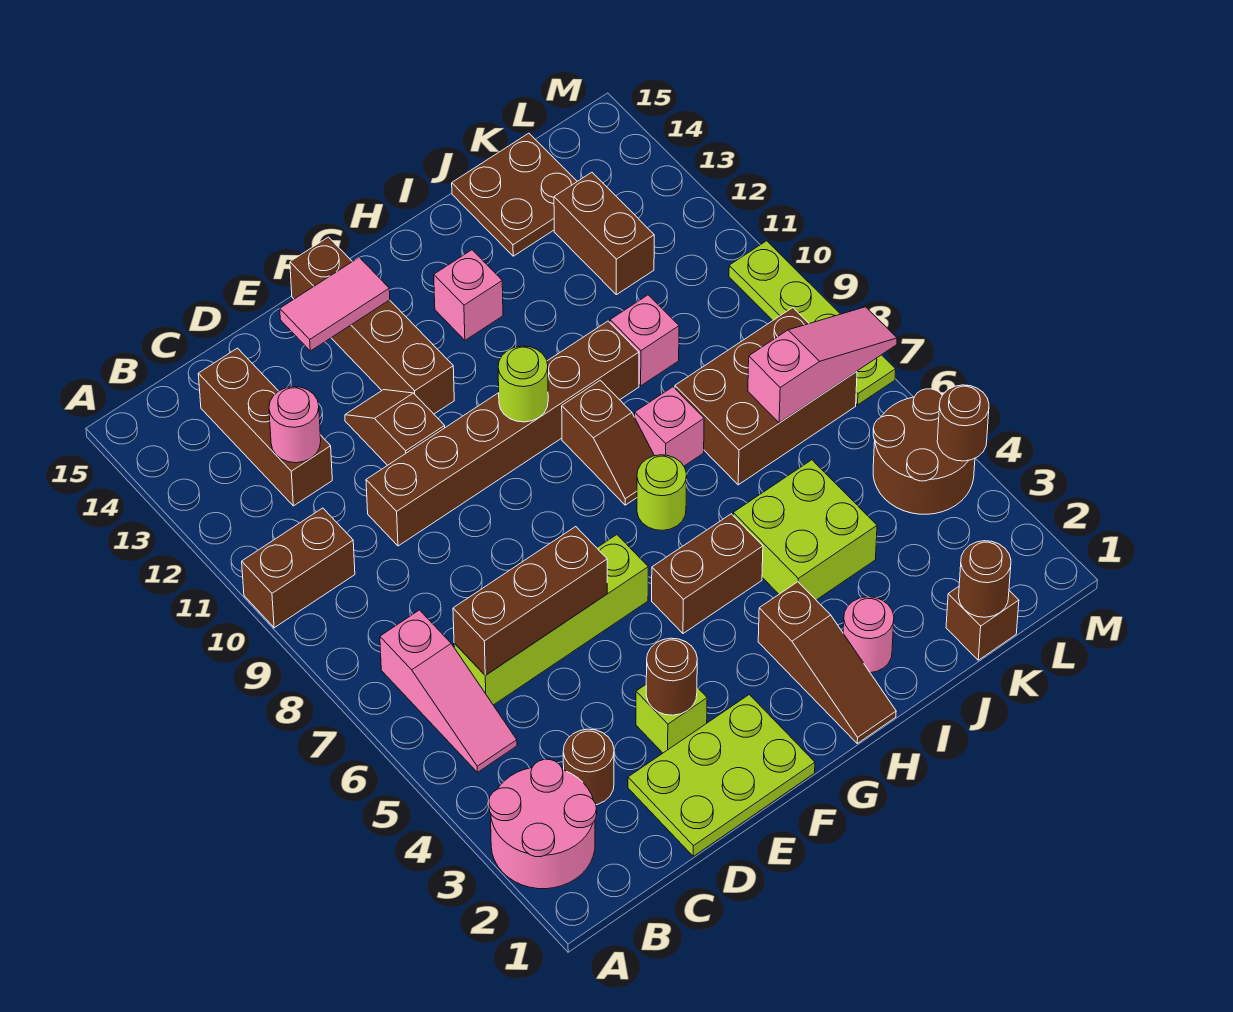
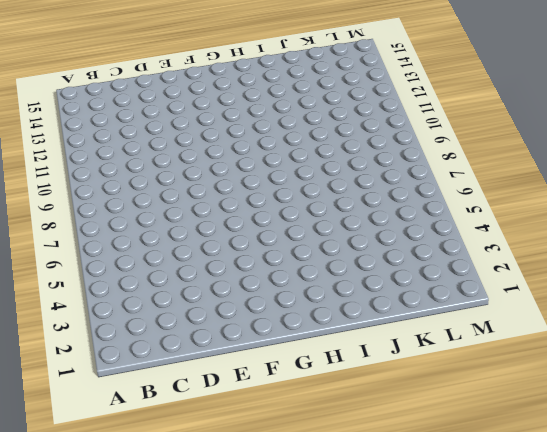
none -> pink 2x2 round brick [489,759,597,889]
none -> brown 1x2 brick [242,508,355,628]
none -> pink 1x3 slope [380,610,517,772]
none -> brown 1x1 round brick [563,729,614,805]

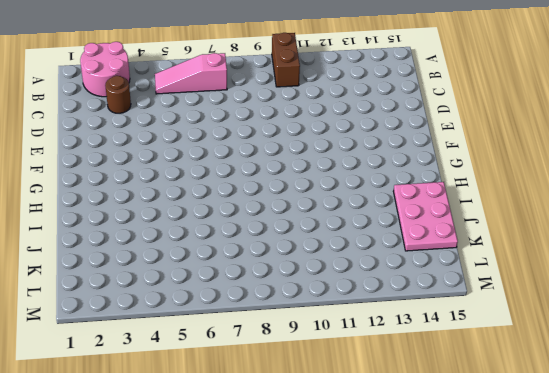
pink 2x3 plate [393,182,458,251] -> brown 2x2 plate [452,133,577,256]
none -> lime 1x4 brick [454,535,648,705]
none -> brown 1x3 brick [198,348,332,506]
none -> lime 2x3 plate [628,695,815,856]
none -> brown 1x6 brick [366,321,639,546]

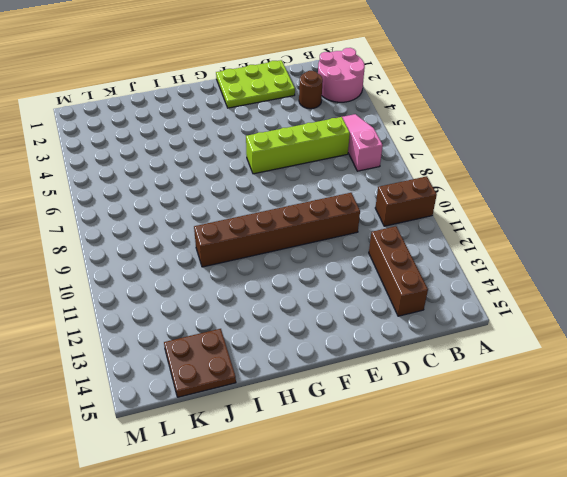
none -> lime 1x1 brick [636,685,707,753]
none -> brown 1x2 slope [345,390,445,465]
none -> brown 1x4 brick [290,237,454,414]
none -> brown 1x2 brick [652,514,763,633]

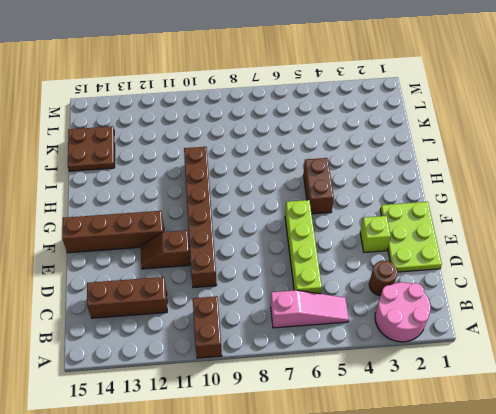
none -> brown 1x3 slope [758,582,896,743]
none -> lime 1x1 round brick [637,455,687,530]
none -> brown 1x2 slope [562,380,654,505]
none -> pink 1x1 brick [434,250,503,340]

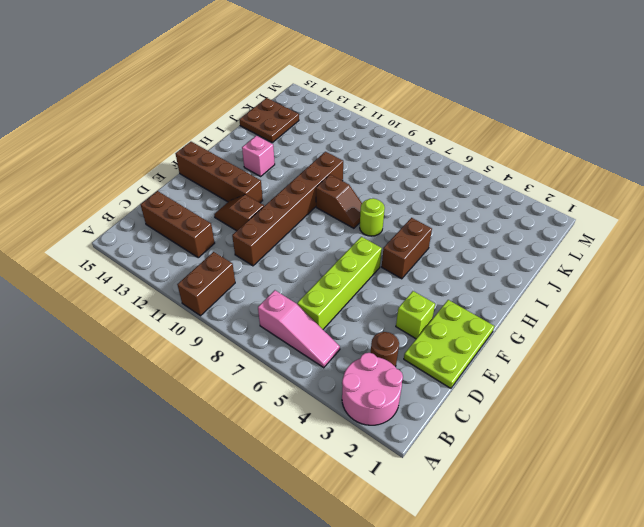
none -> brown 1x3 slope [758,582,896,743]
none -> pink 1x1 round brick [843,597,894,673]
none -> lime 2x2 brick [733,460,877,600]
none -> pink 1x1 brick [635,387,704,466]

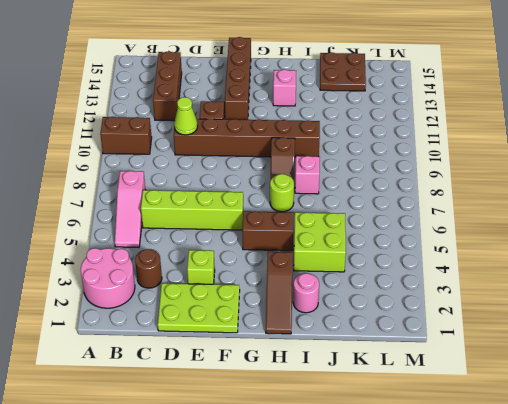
lime 1x1 cone [174,97,198,135] -> none
none -> brown 2x3 brick [675,308,857,485]
none -> pink 1x1 brick [610,295,679,386]
none -> brown 1x1 brick [946,587,1019,660]
none -> brown 1x2 brick [554,172,654,295]

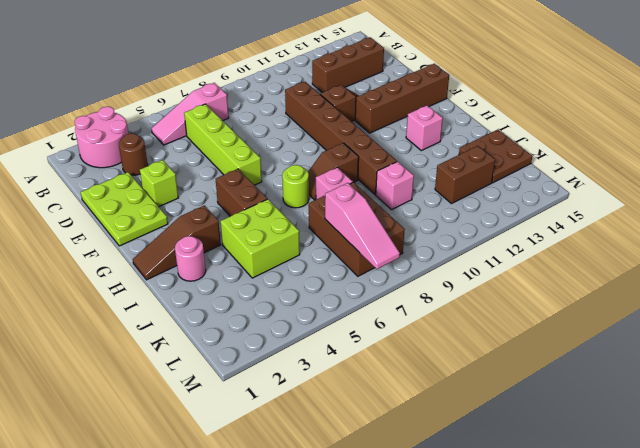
none -> brown 1x2 brick [242,508,355,628]
none -> brown 1x1 brick [946,587,1019,660]
none -> brown 2x2 round brick [873,389,975,514]
none -> lime 1x4 plate [729,241,896,405]

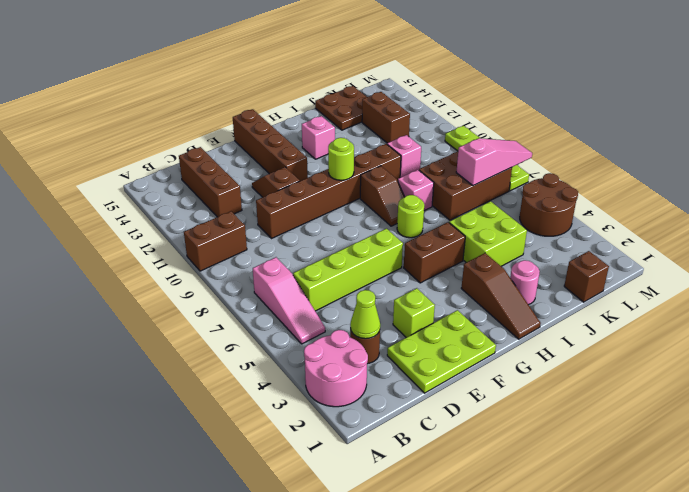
lime 1x1 cone [350,290,380,339] -> none
none -> brown 1x3 brick [453,527,607,675]
none -> pink 1x1 round brick [269,387,321,463]
none -> brown 1x1 round brick [646,638,697,715]
none -> pink 1x2 tile [280,257,390,351]

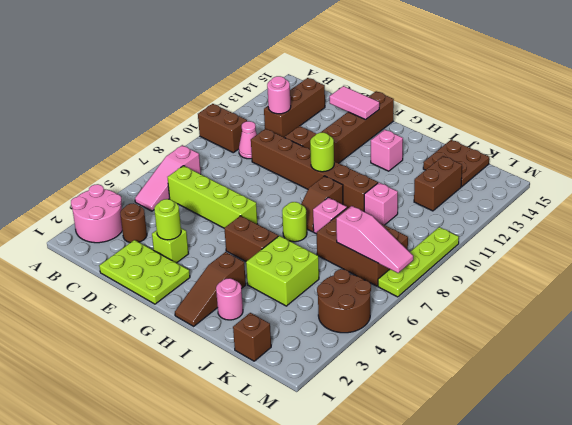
pink 1x1 cone [239,121,257,159] -> none
lime 1x1 round brick [154,199,181,240] -> brown 1x1 round brick [646,638,697,715]
none -> brown 1x3 brick [453,527,607,675]
none -> brown 1x1 round brick [959,541,1011,617]
none -> brown 1x1 round brick [937,385,989,461]

